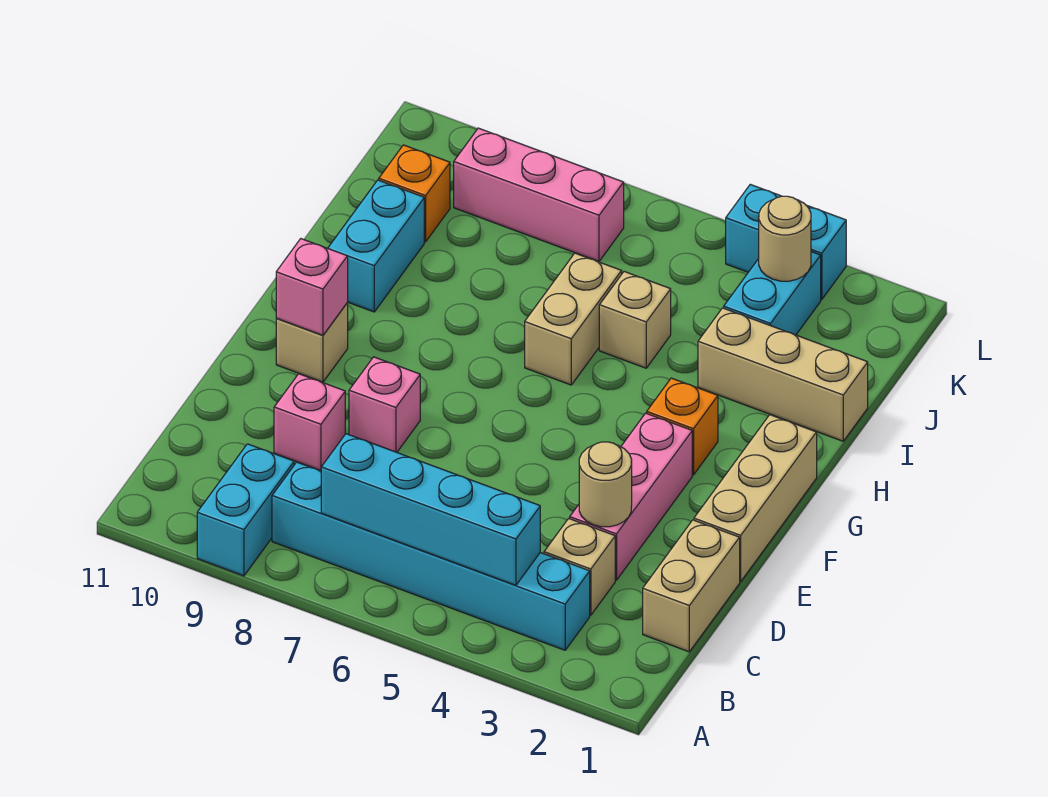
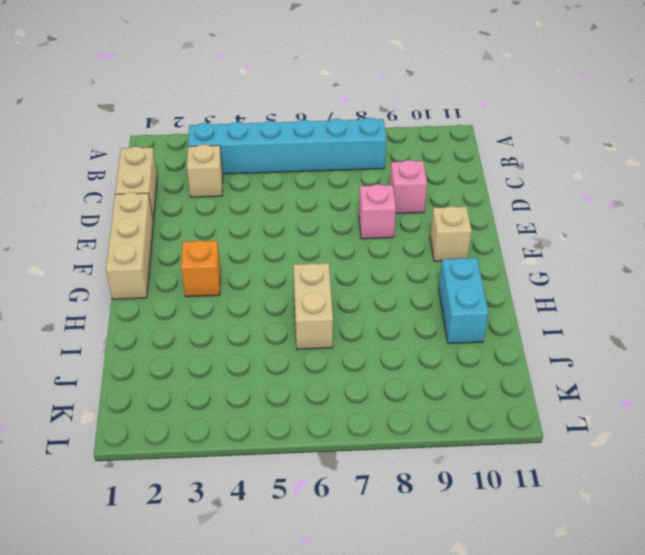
none -> cyan 1x2 brick [197,444,294,576]
none -> pink 1x3 brick [570,413,692,580]
none -> tan 1x3 brick [698,308,868,441]

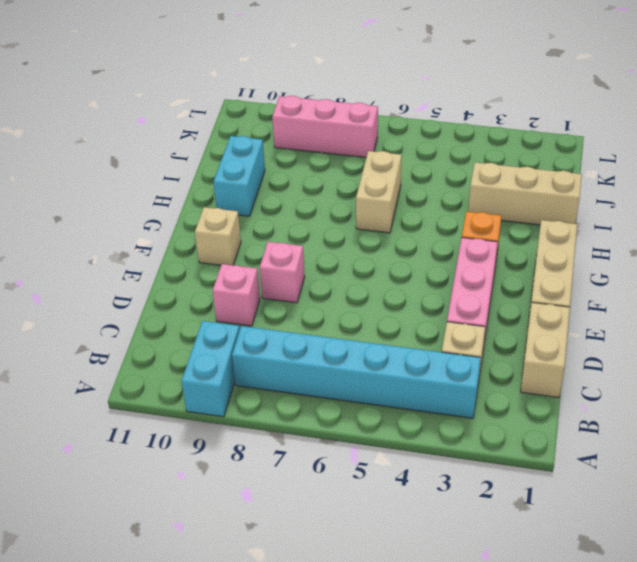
none -> tan 1x1 brick [599,272,671,368]
none -> cyan 1x2 brick [724,252,821,335]
none -> orange 1x1 brick [379,145,450,242]

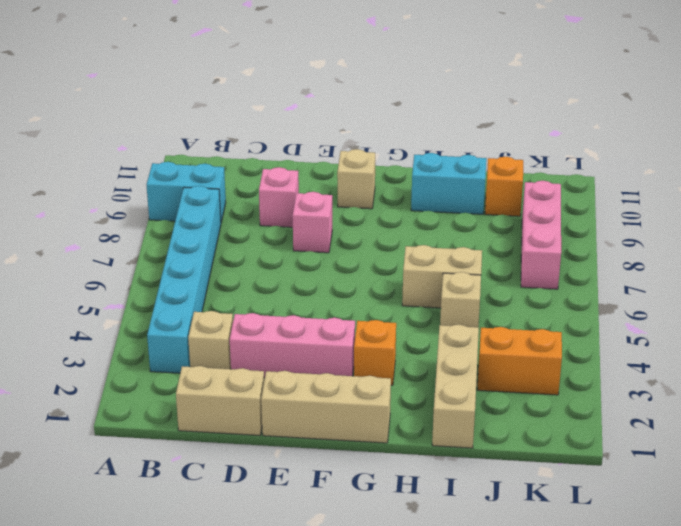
orange 1x2 brick [477,327,562,395] -> cyan 1x2 brick [724,252,821,335]
none -> cyan 1x2 brick [726,184,846,300]
none -> cyan 1x4 brick [321,434,540,585]
none -> tan 1x1 round brick [579,442,632,527]

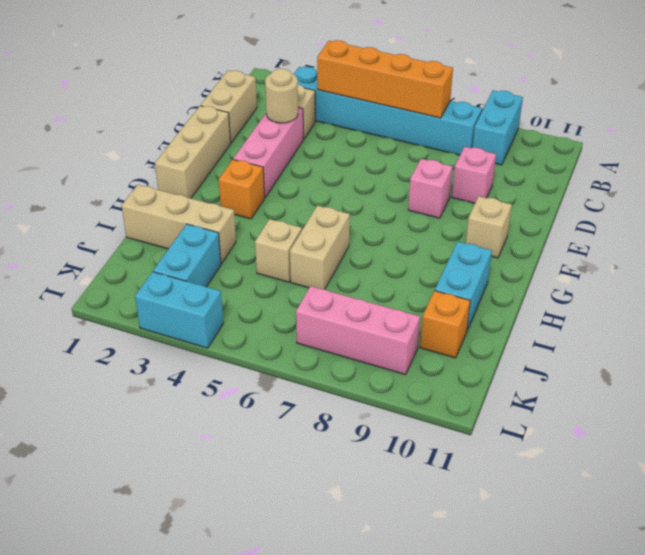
orange 1x4 brick [317,40,453,118] -> cyan 1x4 brick [321,434,540,585]
none -> pink 1x1 brick [276,239,348,335]
none -> tan 1x1 round brick [759,196,811,281]

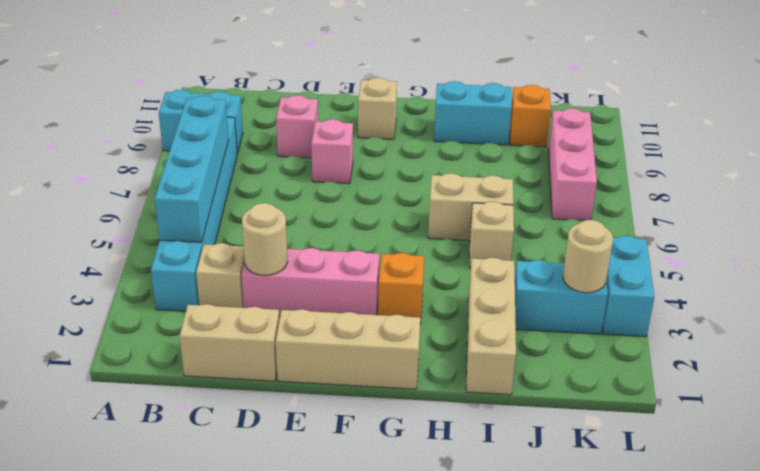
none -> pink 1x1 brick [276,239,348,335]

